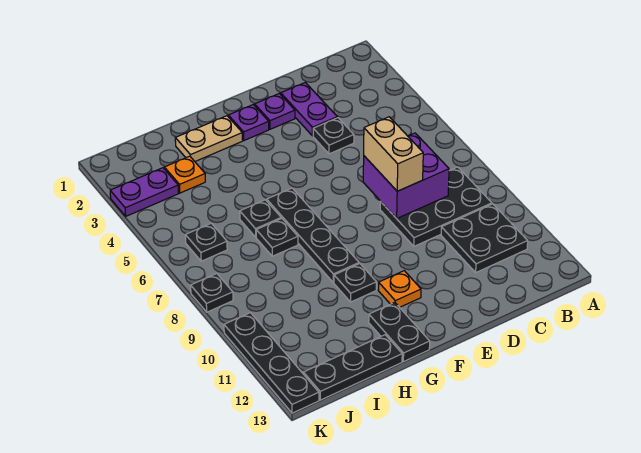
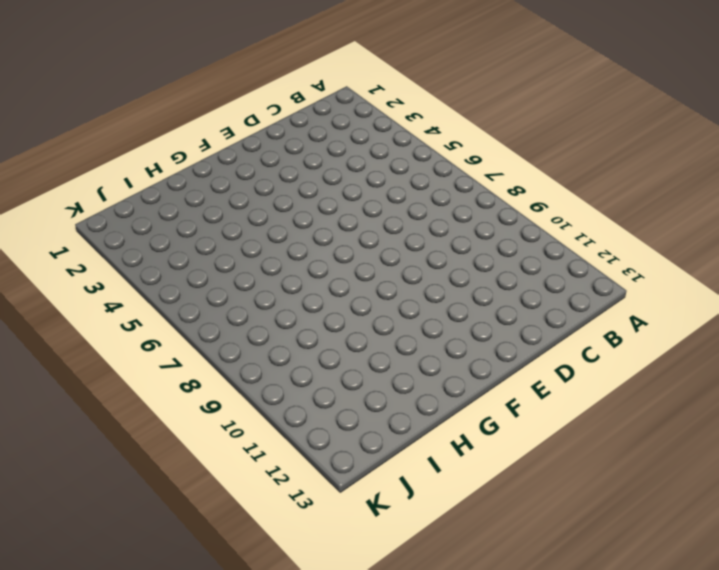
none -> black 2x3 plate [380,167,492,246]
none -> black 2x2 plate [441,204,528,272]
none -> purple 1x2 plate [281,82,337,136]

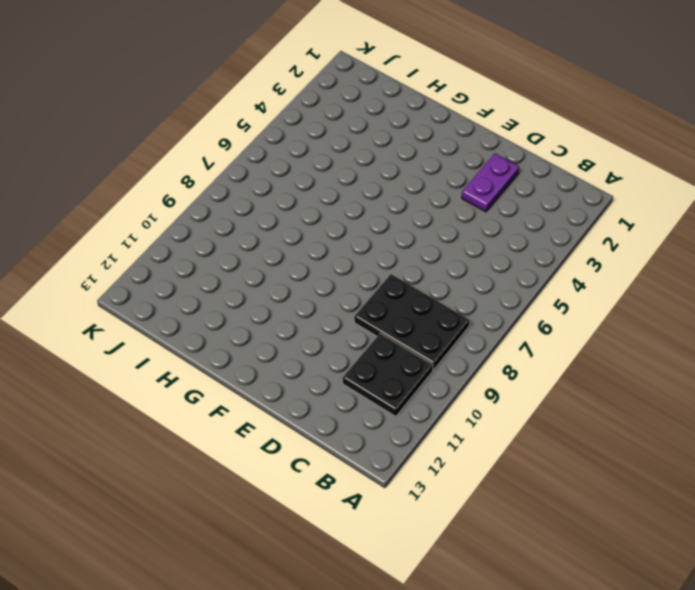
none -> black 1x1 plate [313,118,354,154]
none -> purple 1x1 plate [255,94,295,129]
none -> purple 1x1 plate [228,105,269,140]

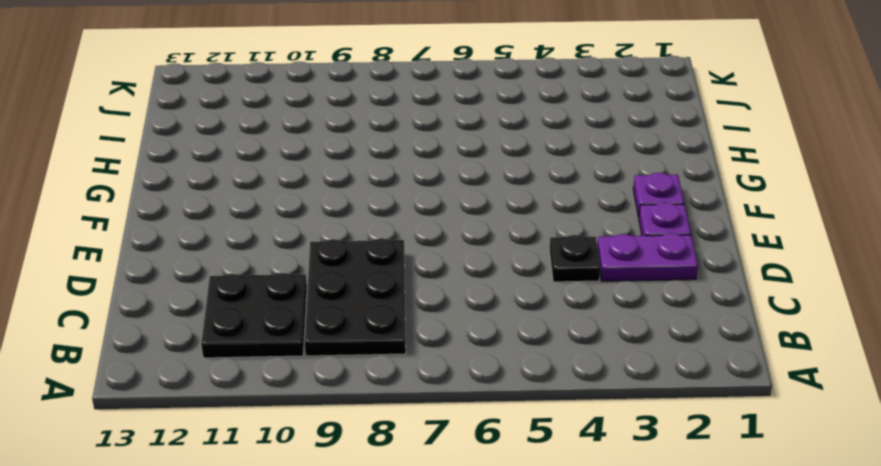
none -> orange 1x1 plate [378,271,421,307]
none -> tan 1x2 plate [175,116,243,161]
none -> black 1x4 plate [267,188,359,283]

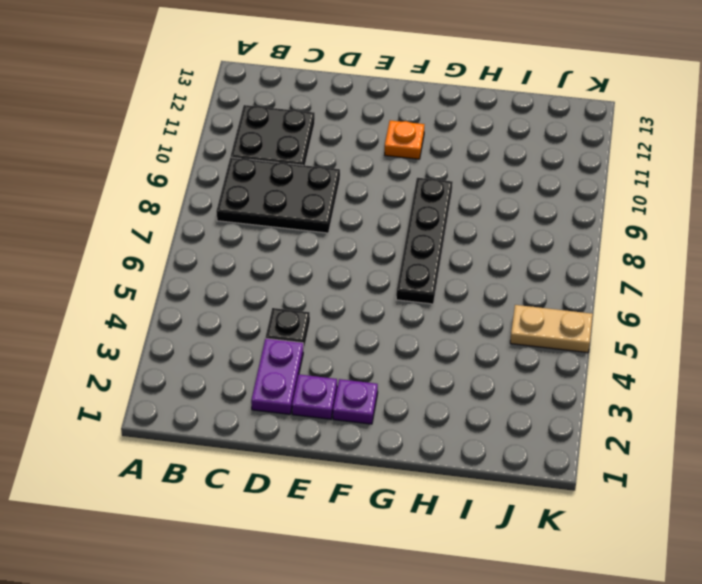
tan 1x2 plate [510,305,593,353] -> tan 1x2 plate moved to [175,116,243,161]
none -> black 1x1 plate [334,264,376,302]
none -> black 1x2 plate [369,302,430,362]
none -> black 1x1 plate [240,200,281,237]

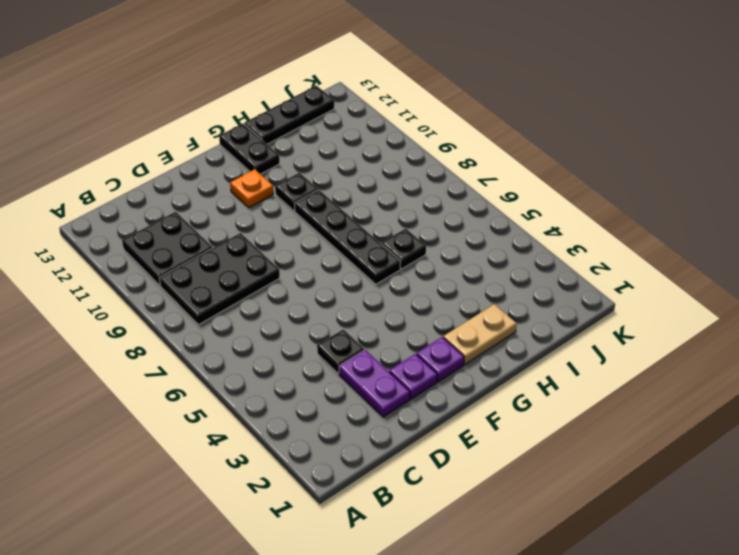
none -> black 1x1 plate [256,218,298,256]
none -> orange 1x1 plate [164,156,205,193]
none -> purple 1x2 plate [110,168,179,216]

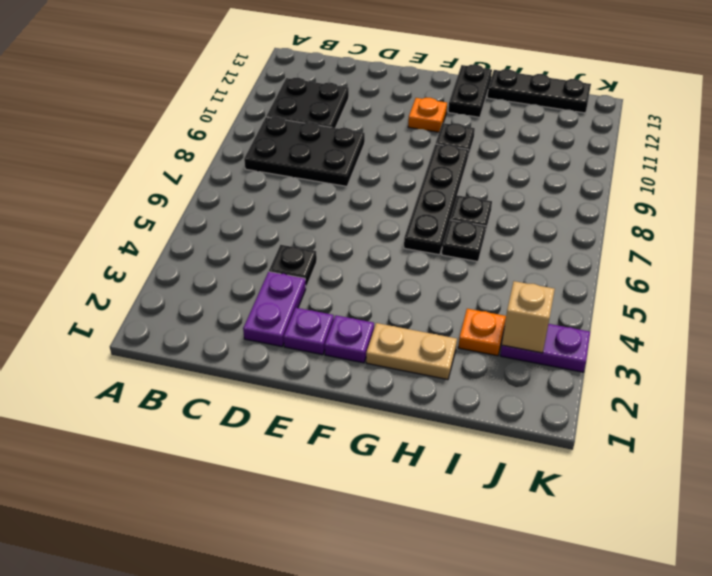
tan 1x1 brick [502,281,555,353] -> none
none -> black 1x1 plate [185,223,227,261]
none -> black 1x1 plate [191,274,233,312]
none -> black 1x4 plate [224,313,319,413]

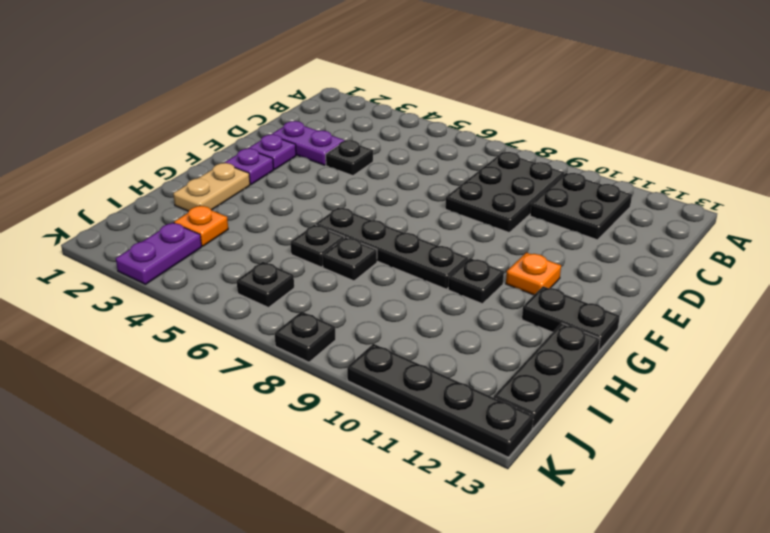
none -> purple 2x2 brick [363,133,449,218]
none -> tan 1x2 brick [364,117,423,191]

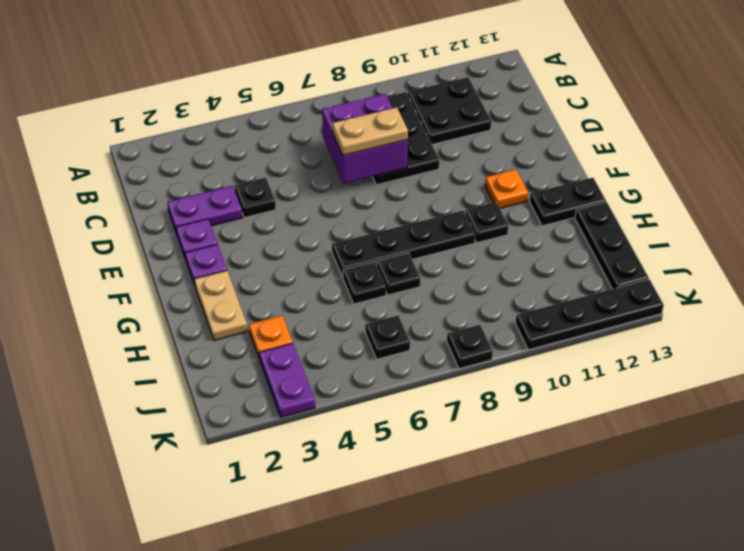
tan 1x2 plate [332,108,408,155] -> tan 1x2 brick [364,117,423,191]

